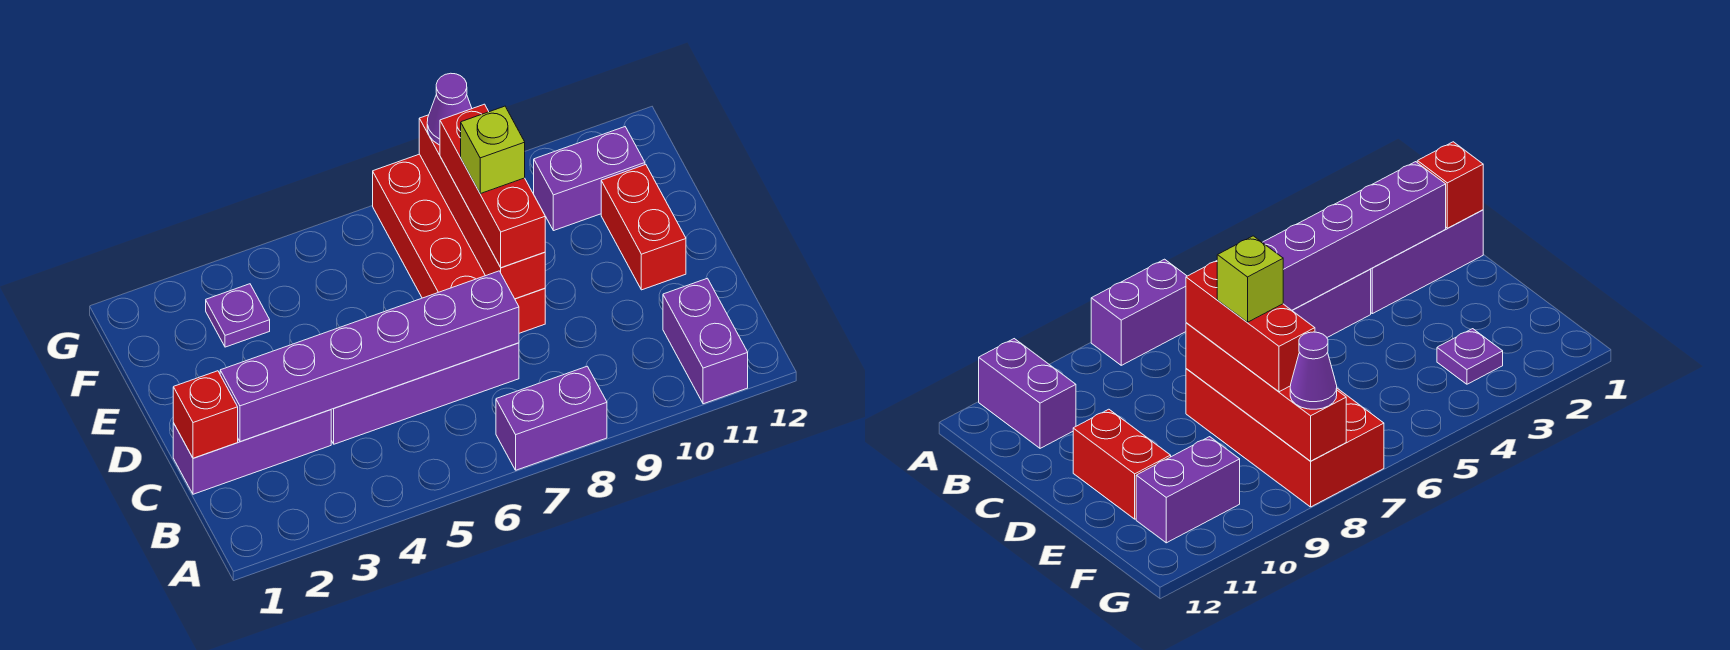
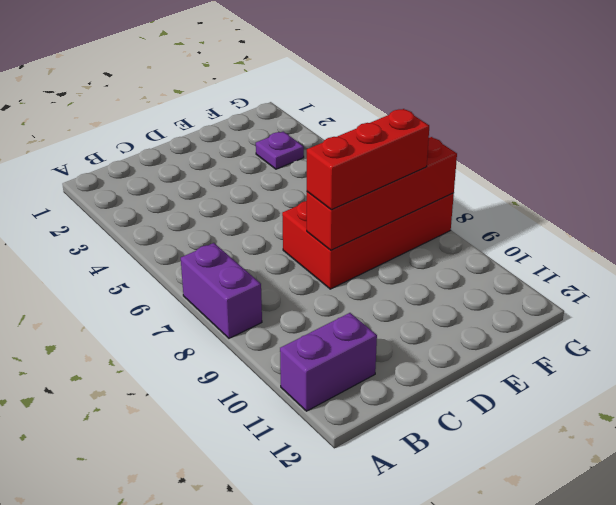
none -> purple 1x3 brick [173,410,331,494]
none -> purple 1x4 brick [331,343,519,444]
none -> red 1x2 brick [601,165,686,290]

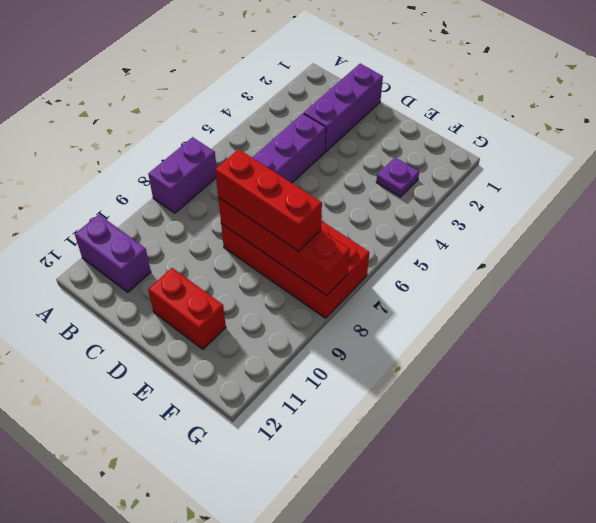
none -> purple 1x2 brick [534,127,645,231]
none -> red 1x1 brick [173,371,238,458]
none -> purple 1x6 brick [220,271,519,442]

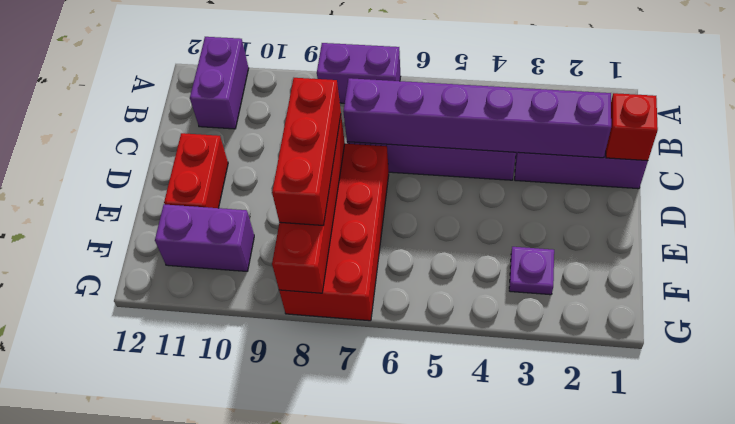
none -> purple 1x1 cone [427,73,472,145]
none -> lime 1x1 brick [461,106,525,194]

